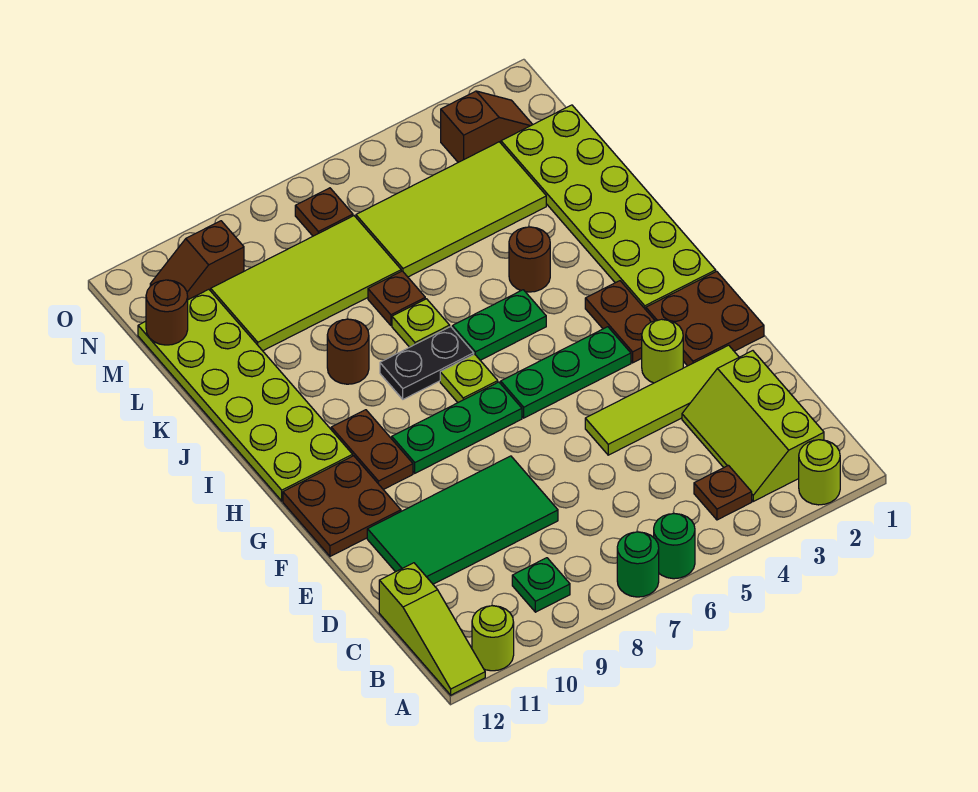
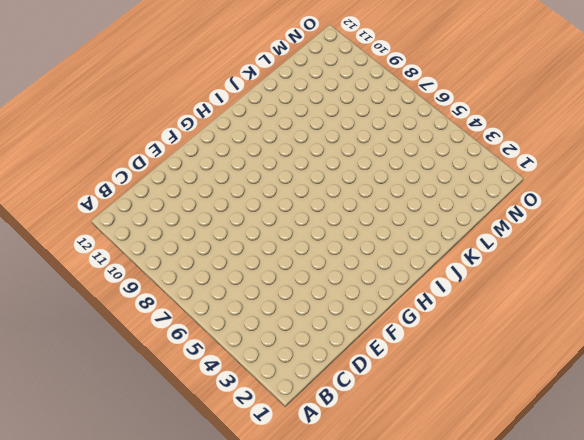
none -> lime 1x1 round brick [799,440,840,505]
none -> green 1x1 round brick [654,513,695,579]
none -> green 1x1 round brick [617,532,659,597]
none -> lime 1x1 round brick [472,606,514,671]

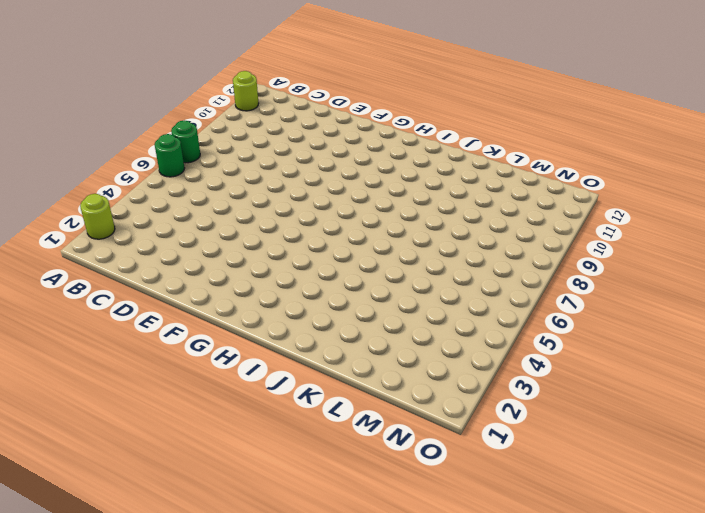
none -> lime 1x3 slope [379,563,485,695]
none -> lime 2x3 slope [682,351,824,501]
none -> brown 1x1 plate [694,465,752,520]
none -> green 1x1 plate [512,558,570,612]

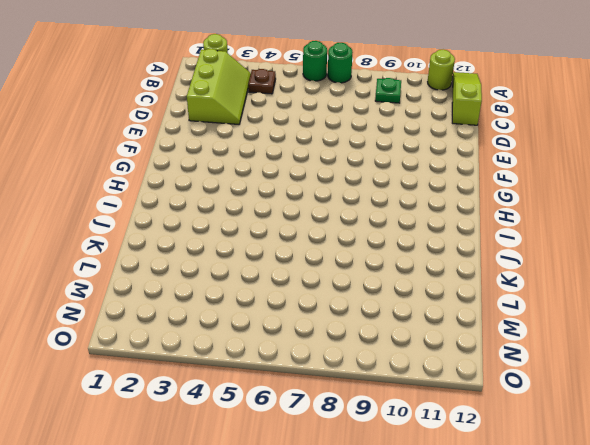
none -> green 2x4 tile [367,456,558,584]
none -> lime 1x4 tile [585,345,739,455]
none -> brown 2x2 plate [646,271,764,366]
none -> lime 1x1 round brick [642,319,683,383]

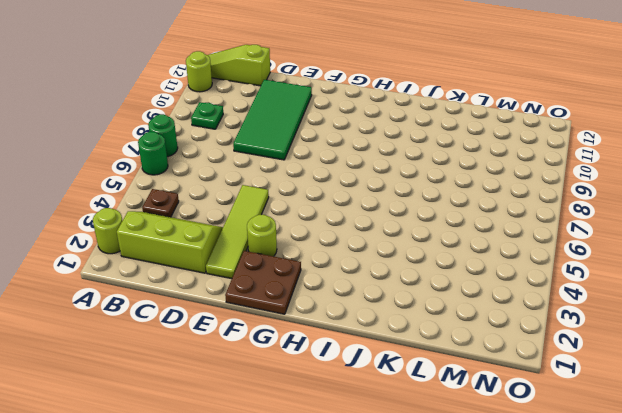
none -> brown 2x2 plate [283,456,401,556]
none -> brown 1x2 plate [585,281,655,363]
none -> green 1x3 plate [501,327,631,418]
none -> green 1x3 plate [392,382,522,473]

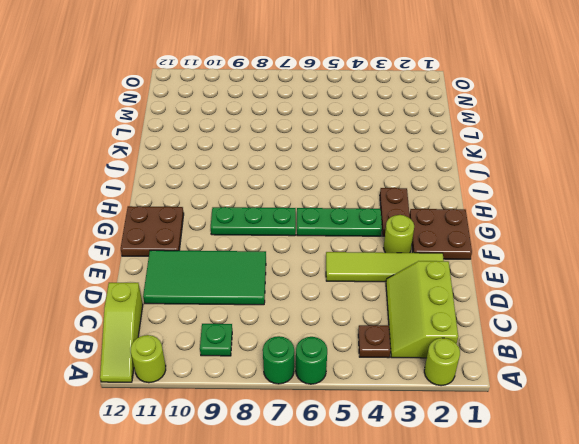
none -> brown 1x2 plate [331,410,413,490]
none -> lime 2x6 plate [501,105,716,310]
none -> lime 1x1 plate [440,354,498,402]
none -> lime 2x6 plate [138,289,353,501]

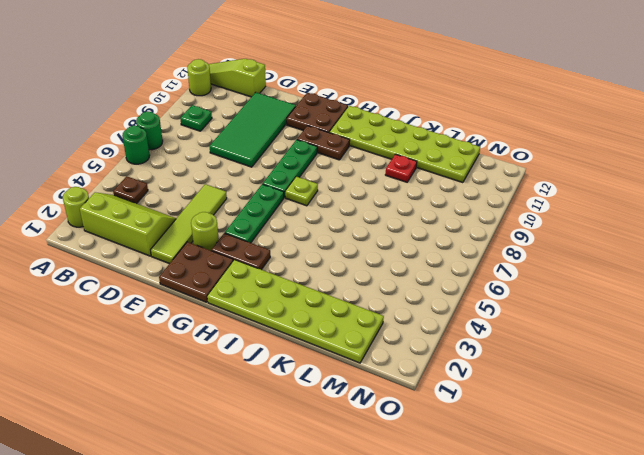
red 1x1 plate [385,154,417,182] -> none
none -> green 1x2 plate [452,290,546,360]
none -> black 1x2 plate [380,327,474,399]
none -> brown 1x1 round brick [509,227,550,292]
none -> lime 1x1 plate [392,299,450,347]

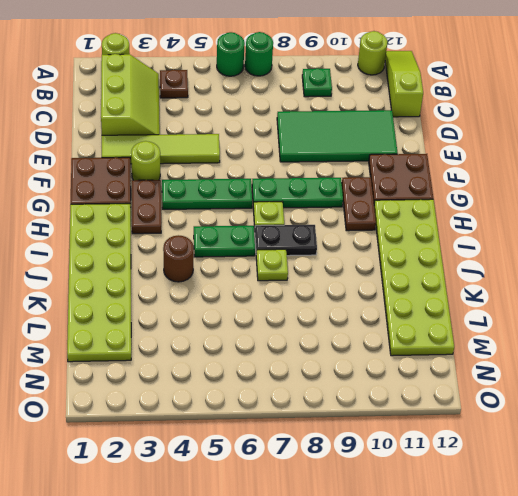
none -> brown 1x1 round brick [327,319,369,384]
none -> brown 1x1 plate [368,271,425,325]
none -> lime 2x4 tile [356,142,546,277]
none -> lime 2x4 tile [211,216,401,351]

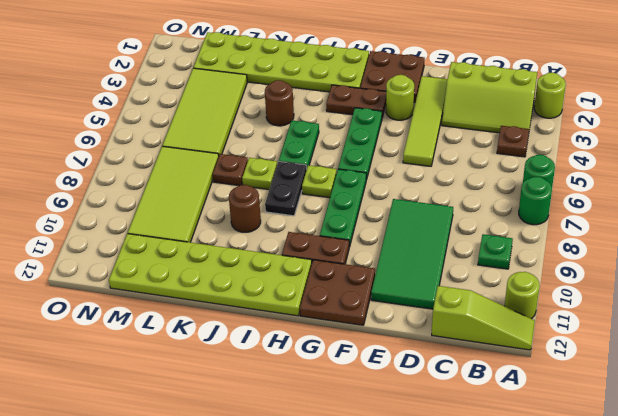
none -> brown 1x2 slope [441,91,533,162]
none -> brown 1x1 plate [295,188,353,236]
none -> brown 1x2 slope [150,221,244,300]
none -> brown 1x1 round brick [146,280,188,345]

